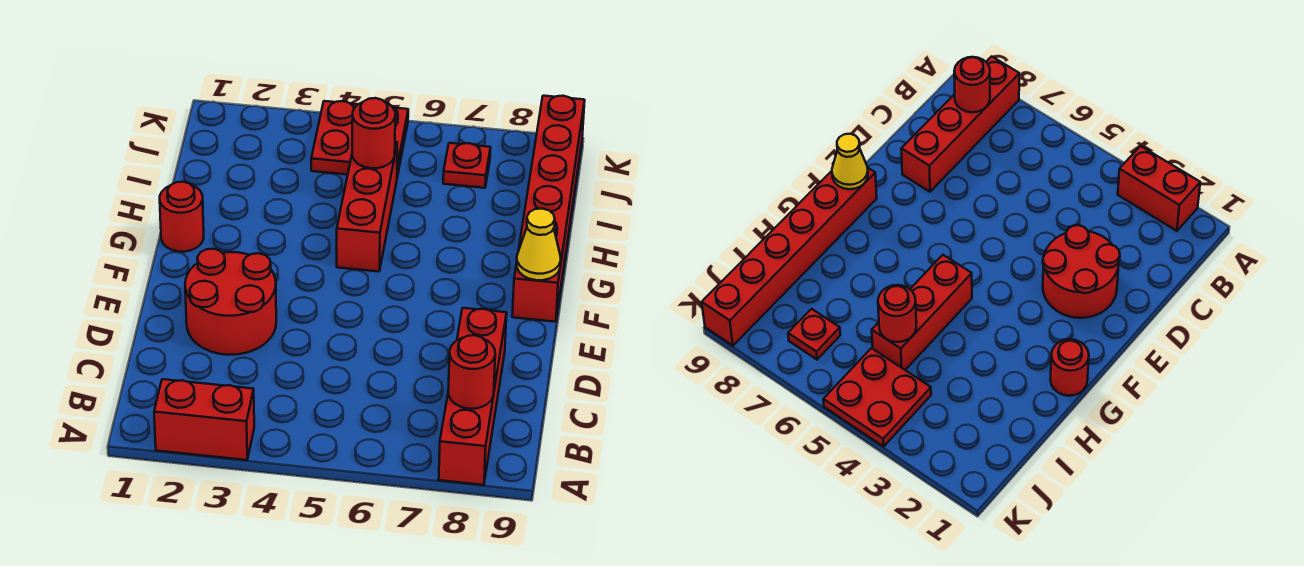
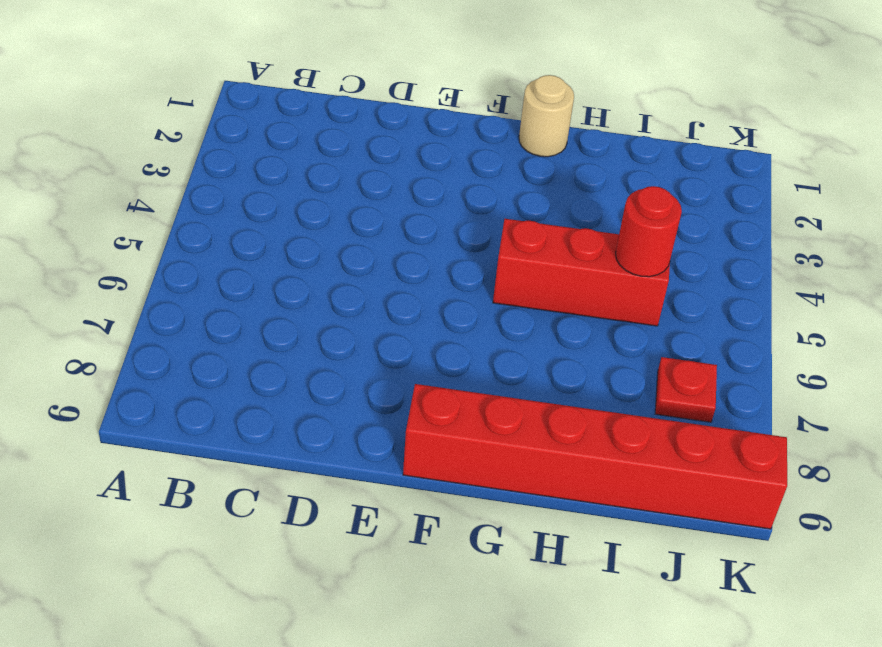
tan 1x1 round brick [519,75,574,157] -> red 1x1 round brick [160,182,204,252]
none -> red 1x2 brick [154,379,254,460]
none -> red 1x4 brick [439,308,507,485]

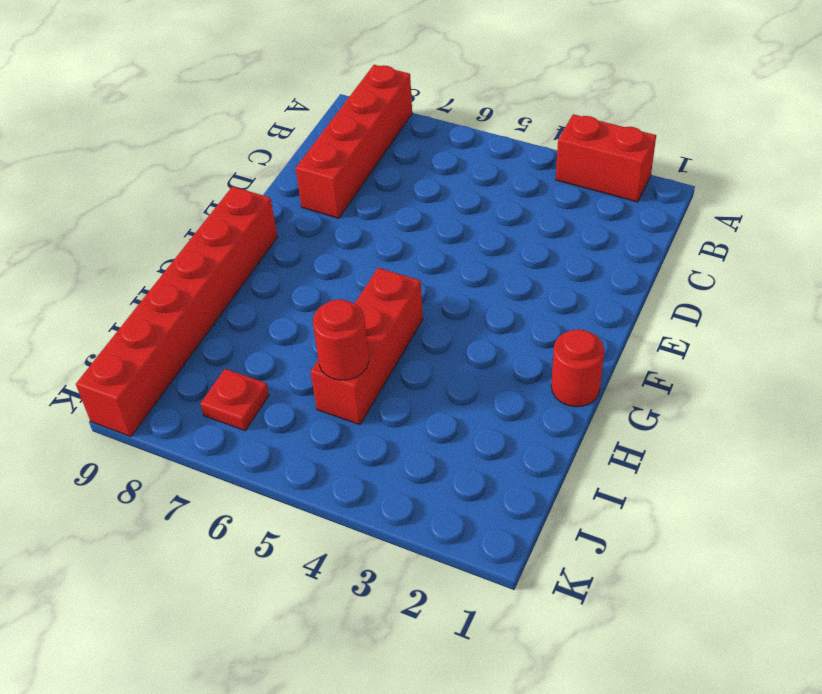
none -> red 2x2 round brick [185,249,276,355]
none -> red 2x2 plate [311,101,408,177]

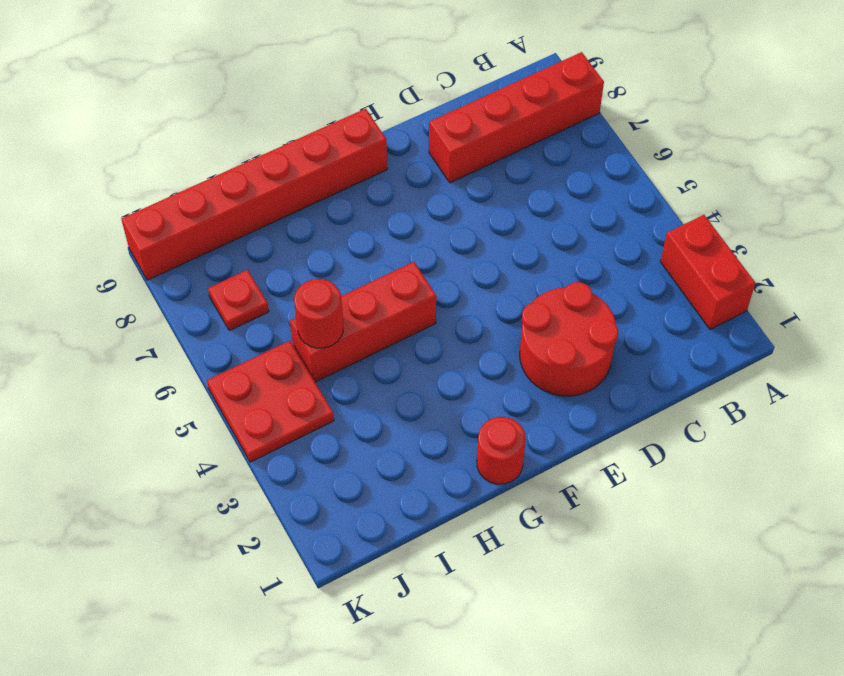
none -> red 1x1 round brick [448,335,495,409]
none -> yellow 1x1 cone [517,209,561,280]

